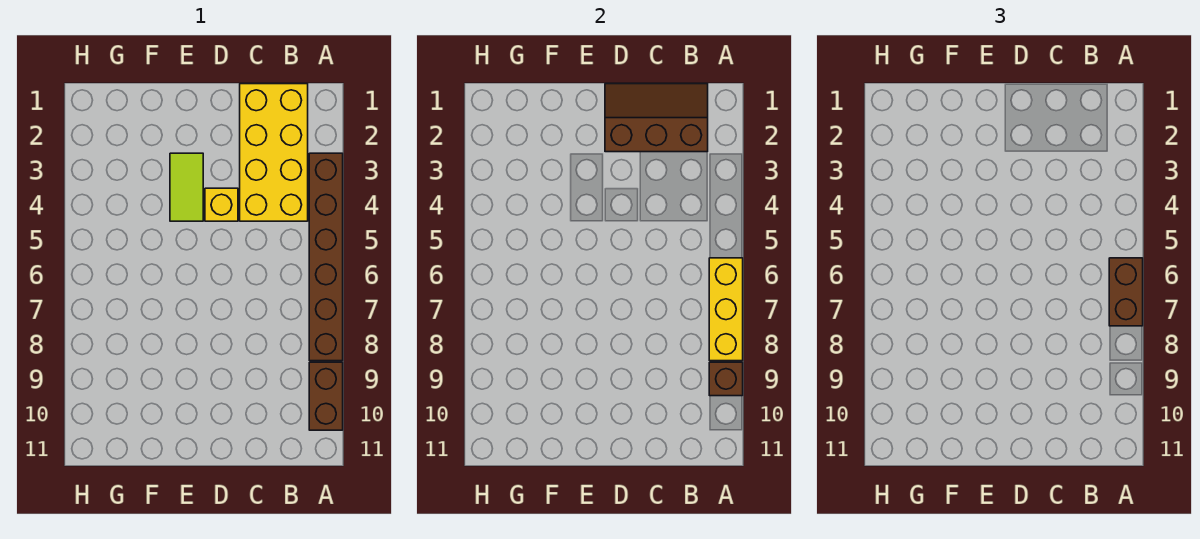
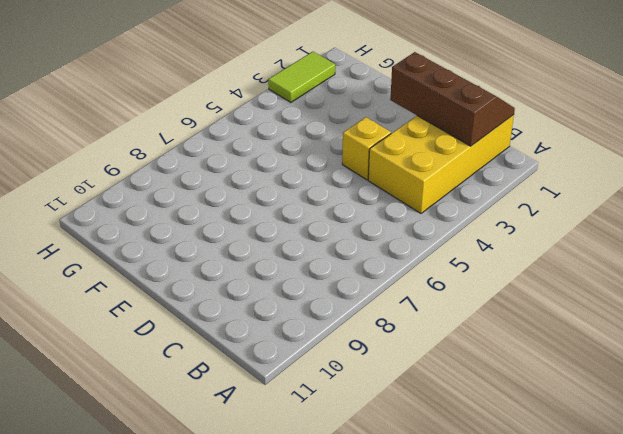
lime 1x2 tile [268,52,335,102] -> lime 1x2 tile moved to [170,153,203,221]
none -> brown 1x6 brick [309,153,343,361]
none -> brown 1x2 brick [309,362,343,430]

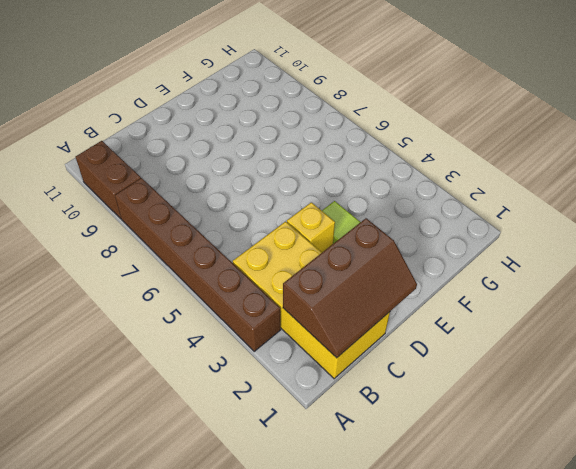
none -> yellow 1x3 brick [709,258,743,361]
none -> brown 1x1 brick [709,362,743,396]

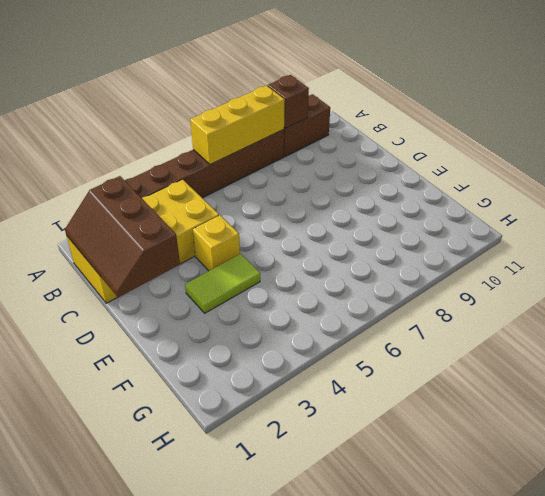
none -> brown 1x2 brick [1109,258,1143,326]

